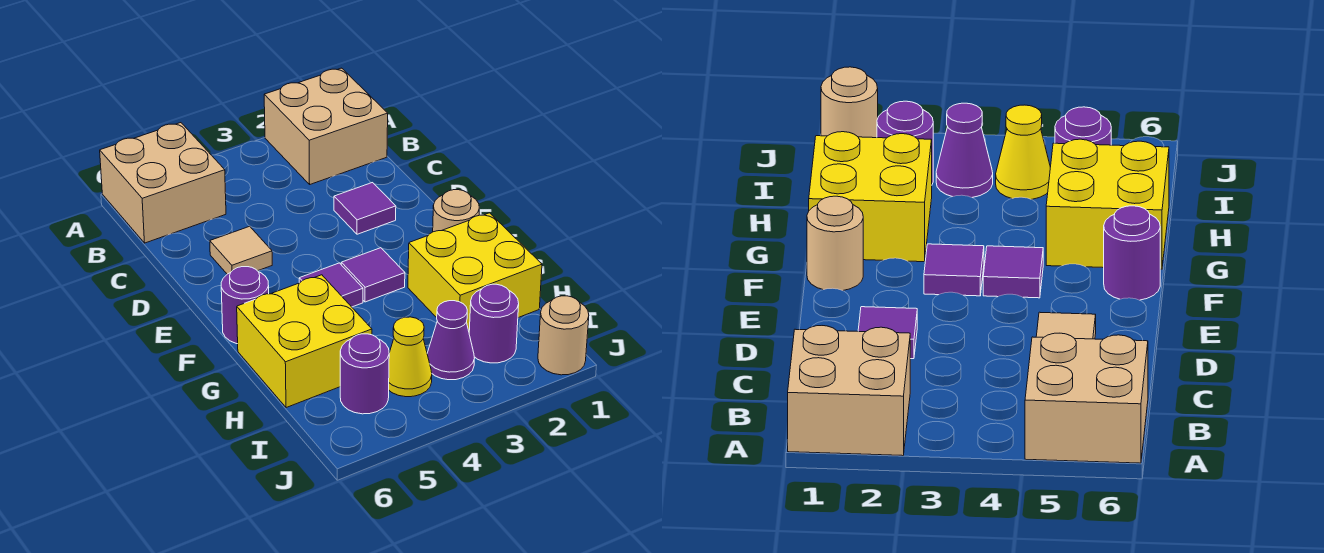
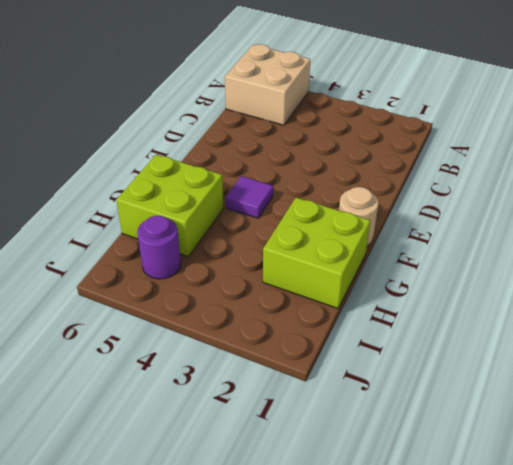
lime 2x2 brick [263,197,370,308] -> yellow 2x2 brick [408,213,542,331]
lime 2x2 brick [116,155,224,257] -> yellow 2x2 brick [237,275,372,408]
none -> tan 2x2 brick [264,68,388,184]
none -> purple 1x1 tile [334,183,396,234]
none -> tan 1x1 tile [210,226,272,274]

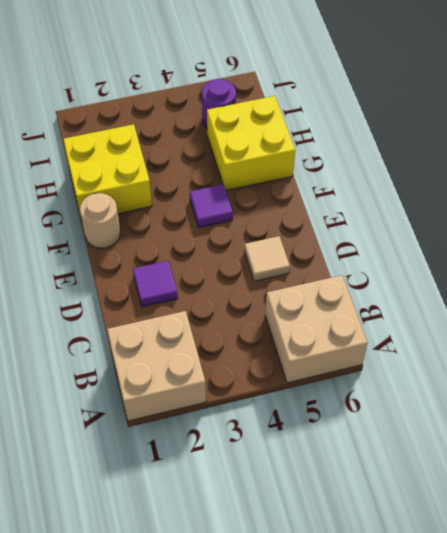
none -> purple 1x1 tile [341,248,405,302]
none -> purple 1x1 round brick [221,267,269,344]
none -> purple 1x1 round brick [469,284,519,363]

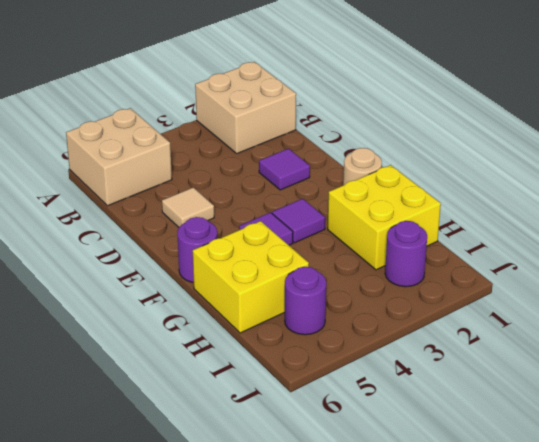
none -> purple 1x1 cone [427,301,474,380]
none -> yellow 1x1 cone [389,317,432,397]
none -> tan 1x1 round brick [538,296,589,375]

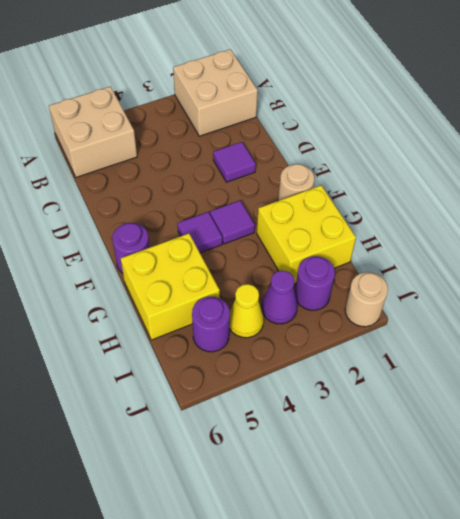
none -> tan 1x1 tile [210,226,272,274]

